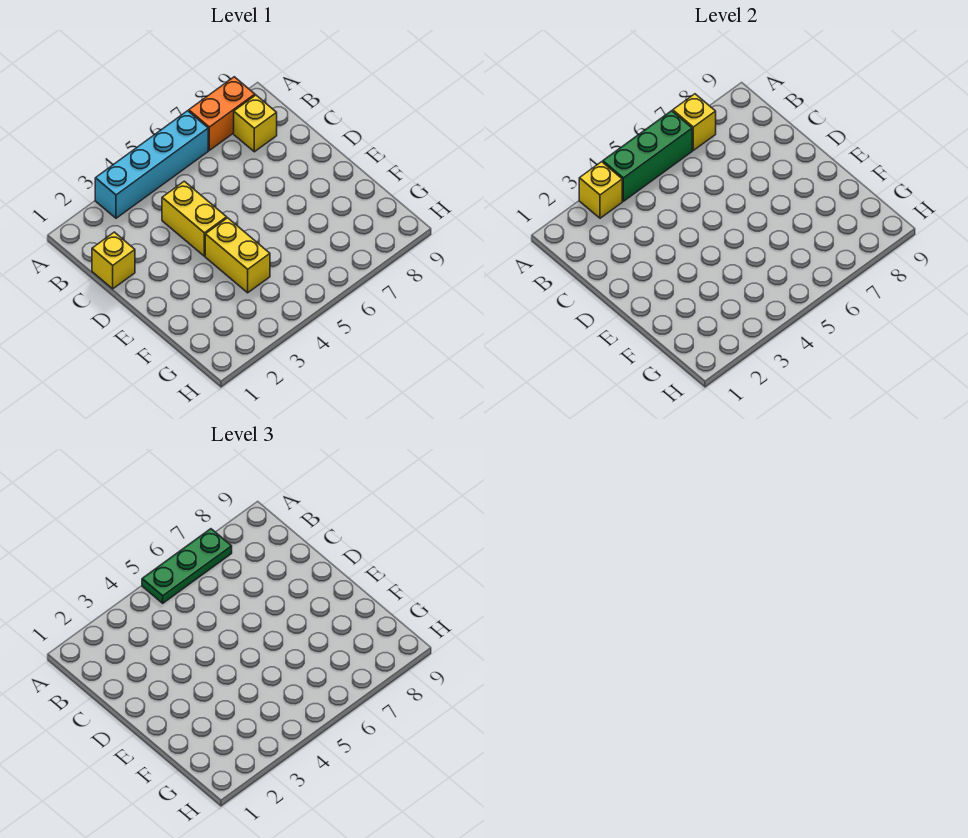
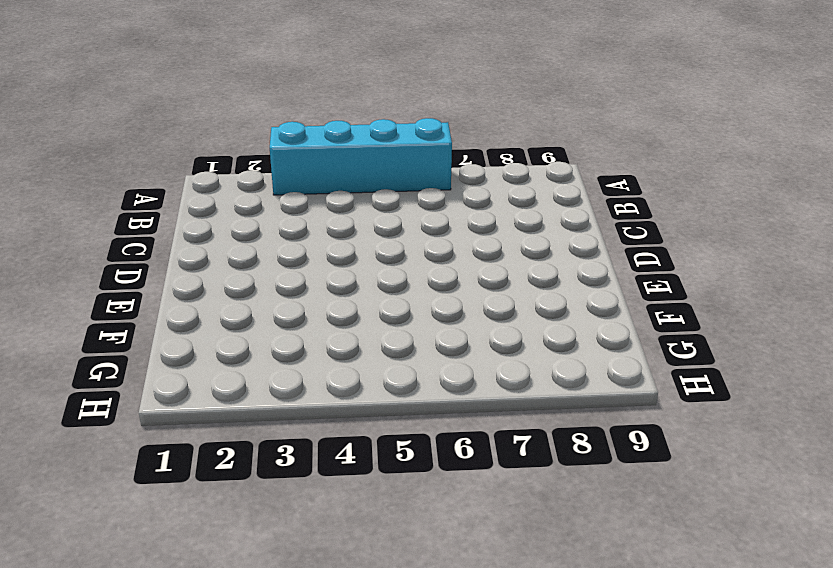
none -> orange 1x2 brick [189,77,255,150]
none -> yellow 1x1 brick [234,95,277,152]

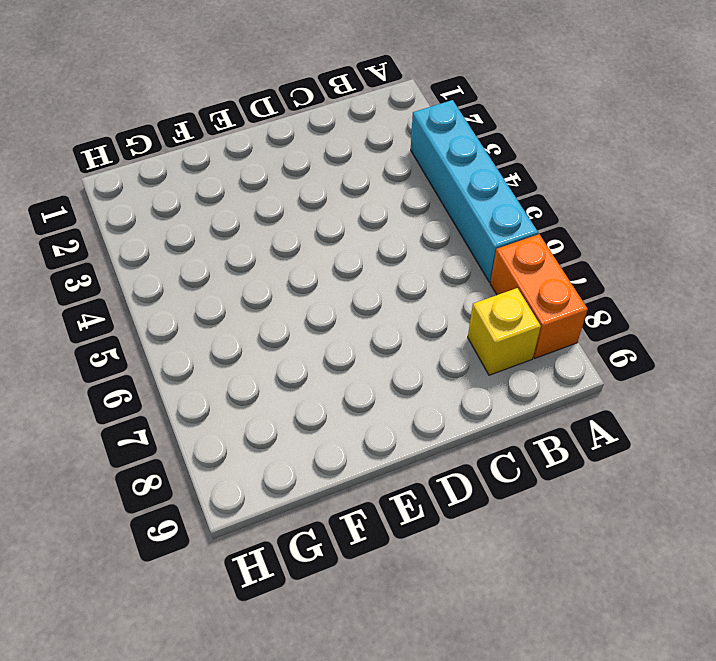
none -> yellow 1x1 brick [92,232,135,289]
none -> yellow 1x2 brick [162,181,227,256]

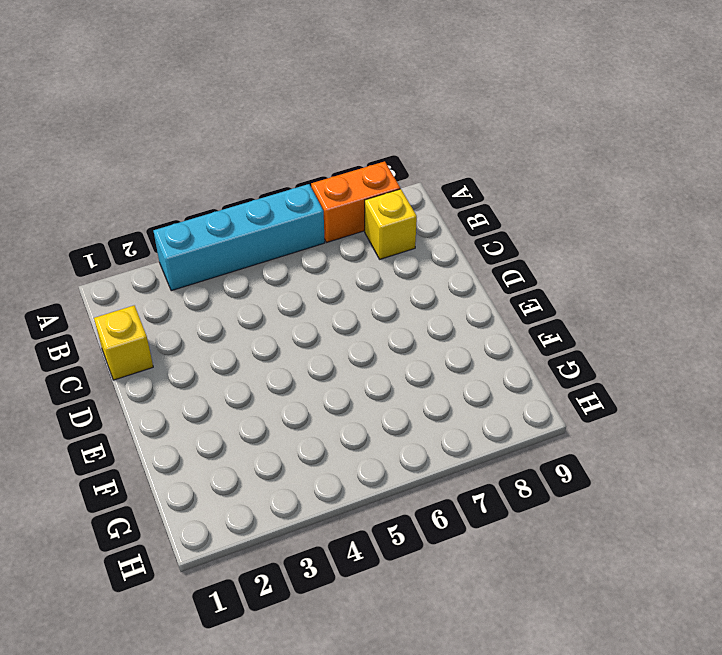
none -> yellow 1x2 brick [162,181,227,256]
none -> yellow 1x2 brick [205,218,270,293]

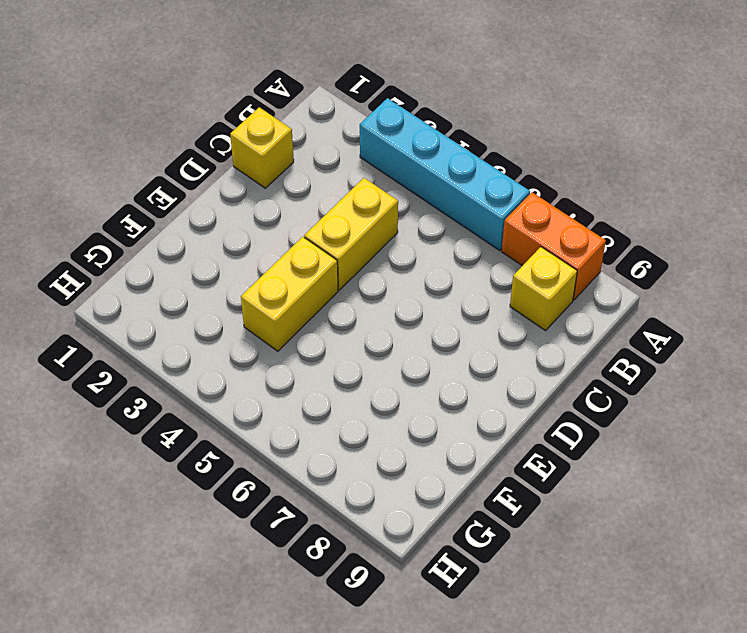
none -> yellow 1x1 brick [579,162,622,218]
none -> green 1x3 brick [603,111,692,201]

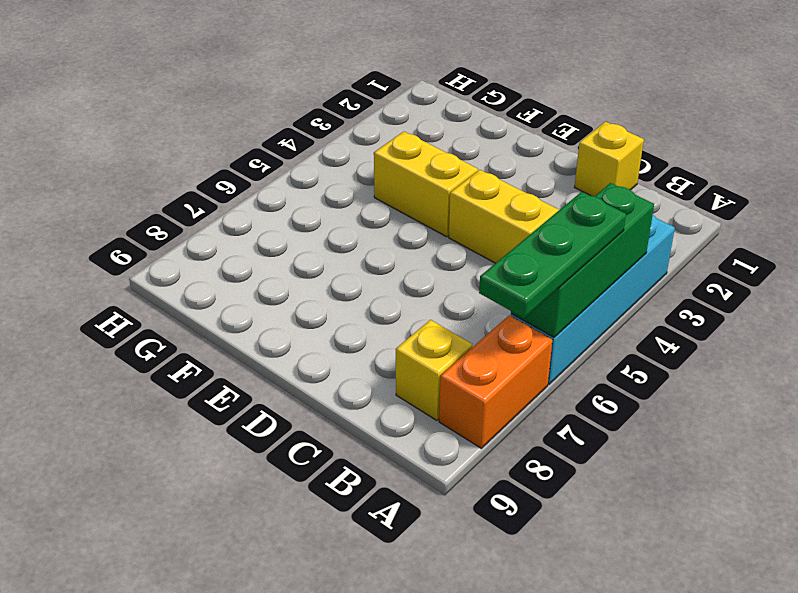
none -> yellow 1x1 brick [579,162,622,218]
none -> yellow 1x1 brick [673,94,716,150]

